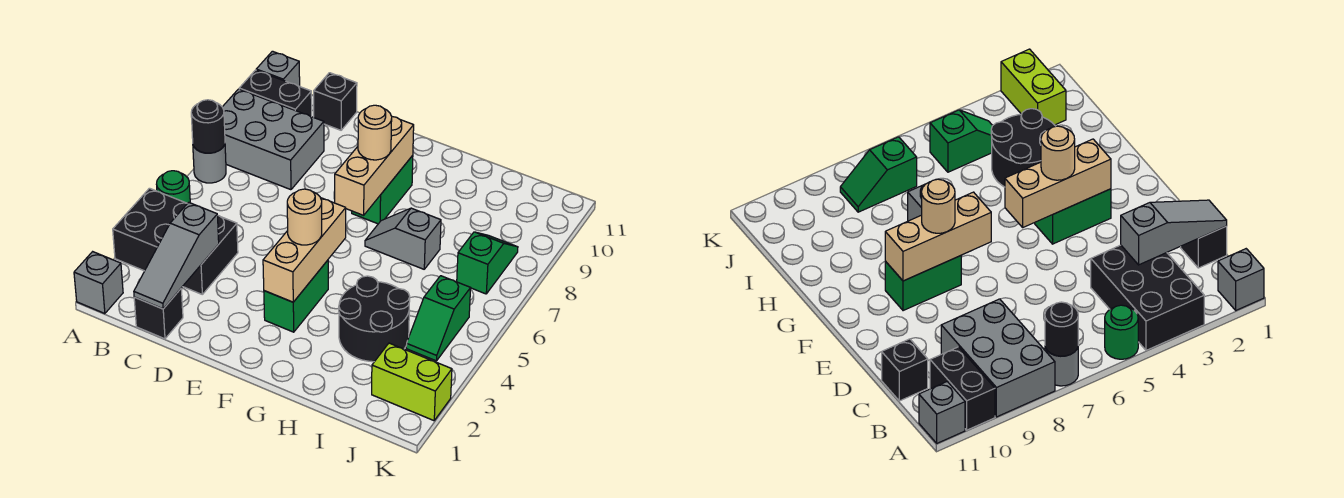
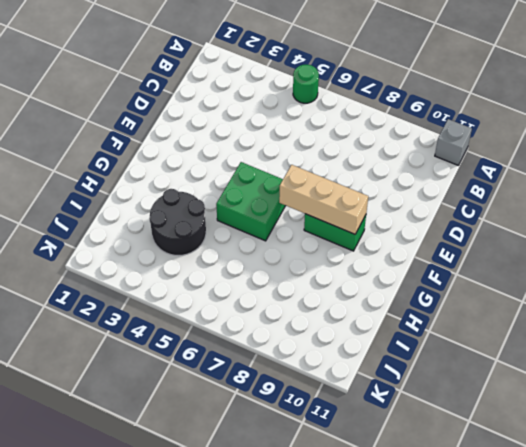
green 2x2 brick [216,162,285,241] -> none
none -> grey 1x1 brick [74,252,123,314]
none -> black 2x3 brick [113,188,238,294]
none -> grey 1x1 round brick [193,145,226,183]

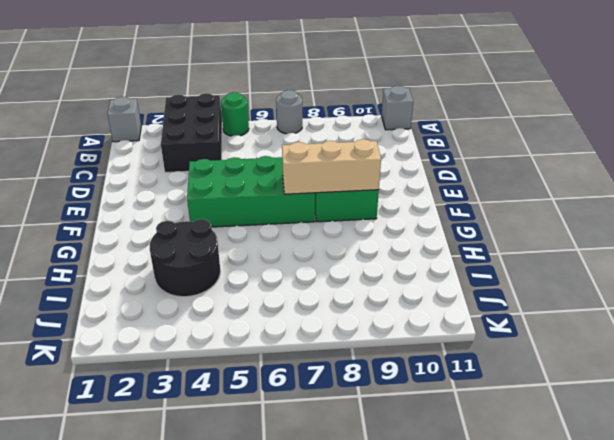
green 2x4 brick [187,156,315,227] -> green 1x2 brick [264,260,328,332]
none -> grey 2x3 brick [223,89,324,190]
none -> black 1x2 brick [239,70,312,117]
none -> black 1x1 brick [134,289,183,339]

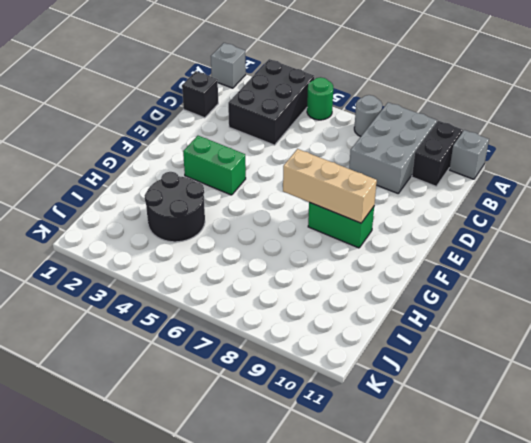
none -> black 1x1 brick [314,73,357,130]
none -> grey 1x2 slope [365,208,441,269]
none -> lime 1x2 brick [372,343,452,421]

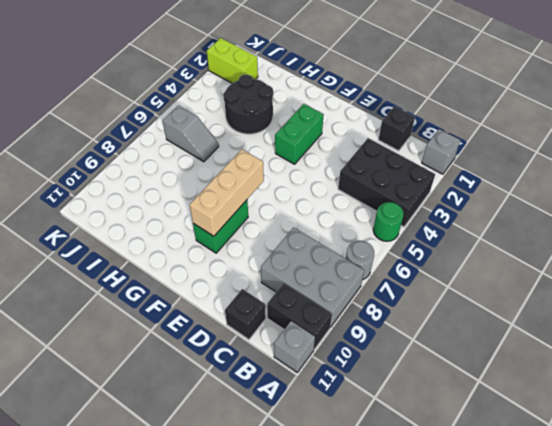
grey 1x2 slope [163,106,219,162] -> grey 1x2 slope moved to [365,208,441,269]
none -> green 1x2 slope [406,276,471,361]
none -> green 1x2 slope [457,232,518,294]
none -> black 1x1 round brick [191,100,225,153]

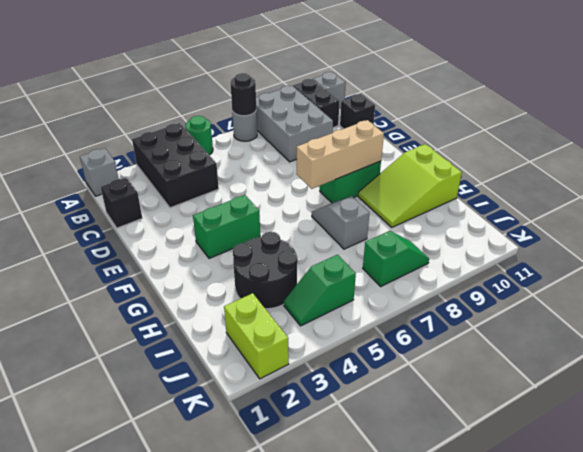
lime 2x3 slope [358,144,462,227] -> none
none -> grey 1x3 slope [134,202,219,309]
none -> tan 1x3 brick [263,198,346,302]
none -> tan 1x1 round brick [287,189,322,245]

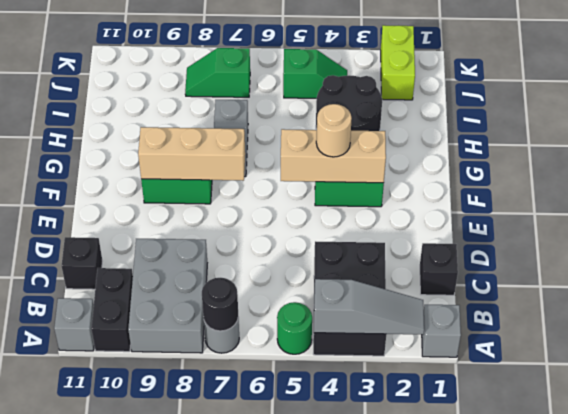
grey 1x3 slope [314,279,424,335] -> grey 1x3 slope moved to [134,202,219,309]
none -> tan 1x1 round brick [358,105,392,160]

